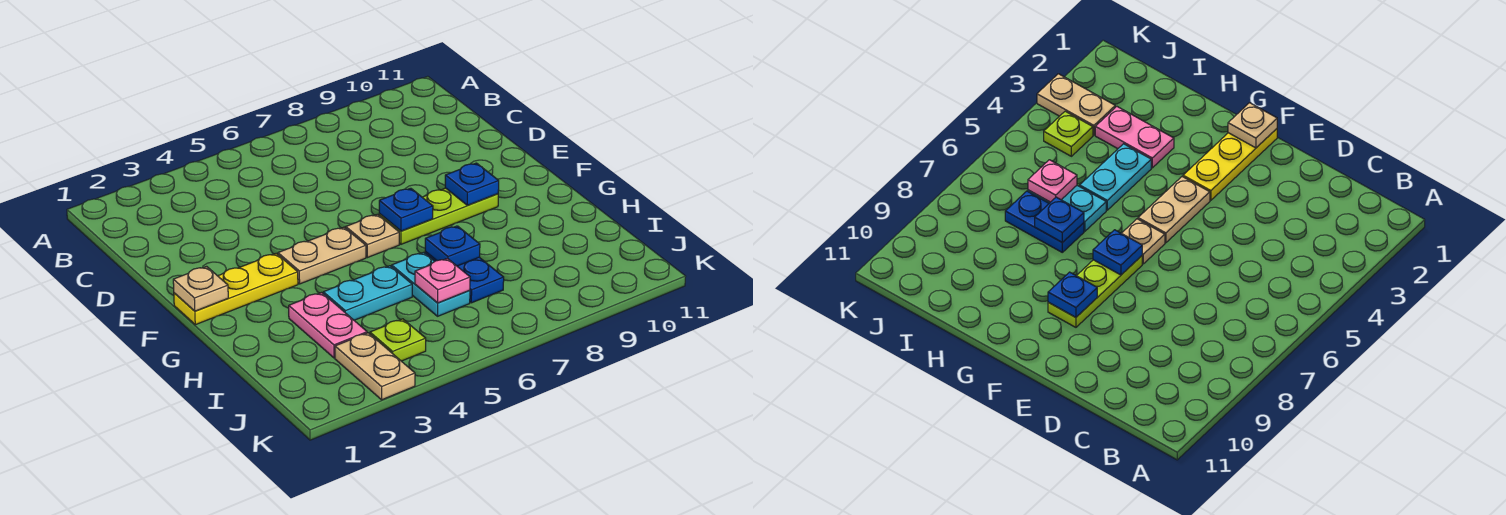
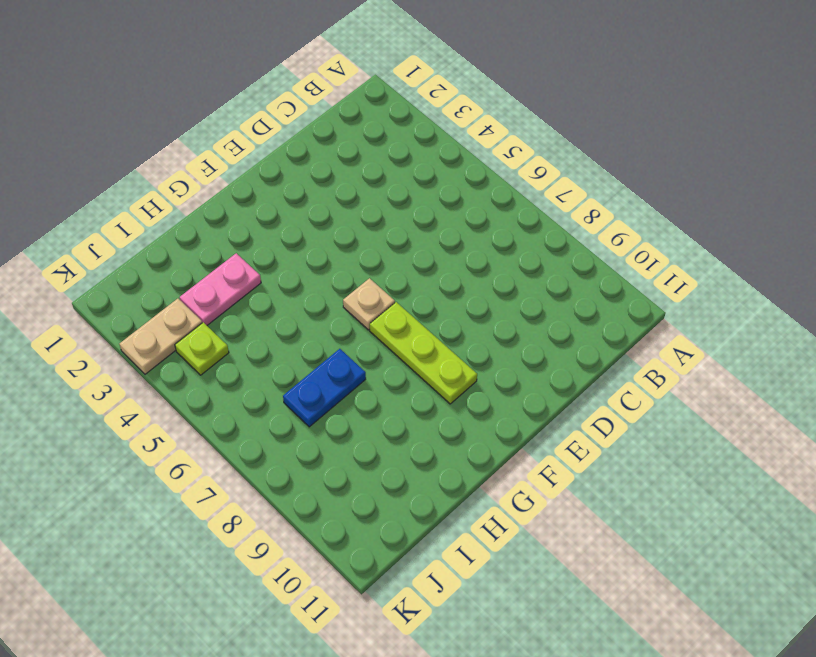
none -> yellow 1x3 plate [174,253,298,325]
none -> tan 1x2 plate [278,227,366,284]
none -> cyan 1x2 plate [323,266,412,320]

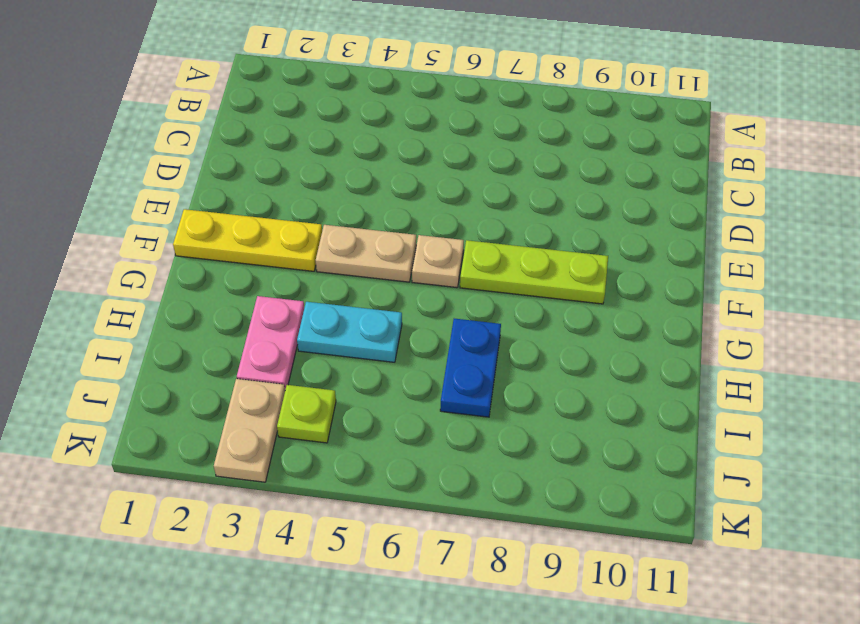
none -> cyan 1x2 plate [392,252,470,316]
none -> tan 1x1 plate [173,266,228,311]
none -> blue 1x1 plate [379,188,433,231]

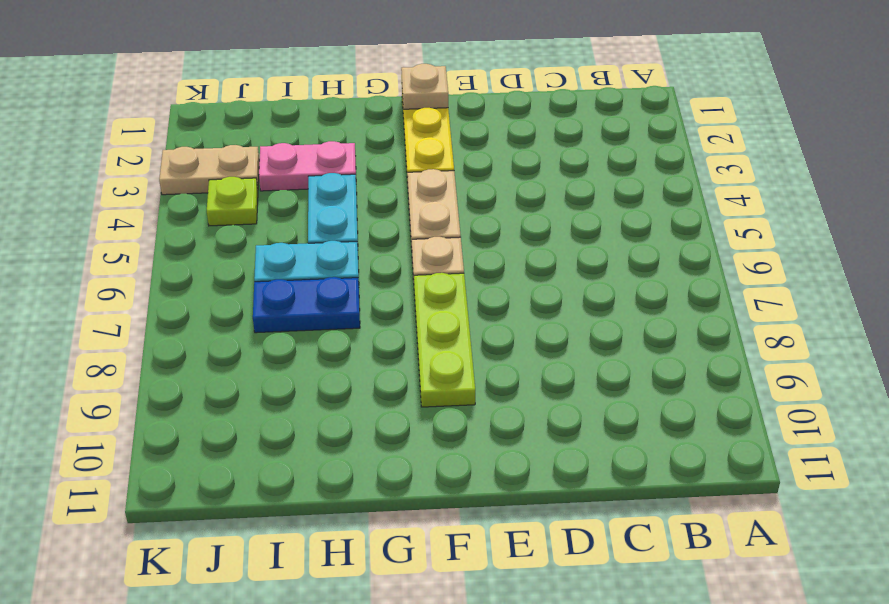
none -> blue 1x1 plate [379,188,433,231]
none -> blue 1x1 plate [445,163,499,205]
none -> blue 1x1 plate [425,226,480,266]

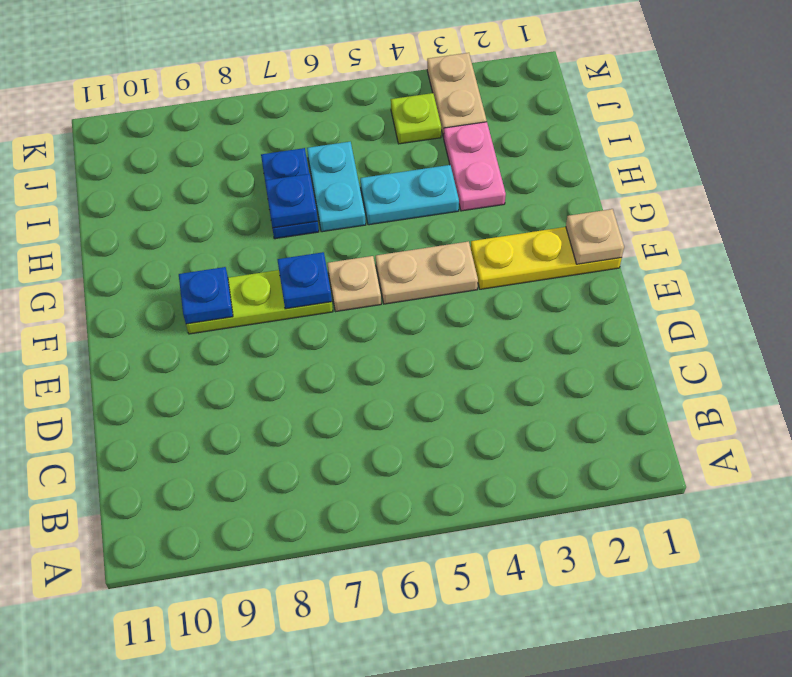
none -> pink 1x1 plate [415,258,470,303]

